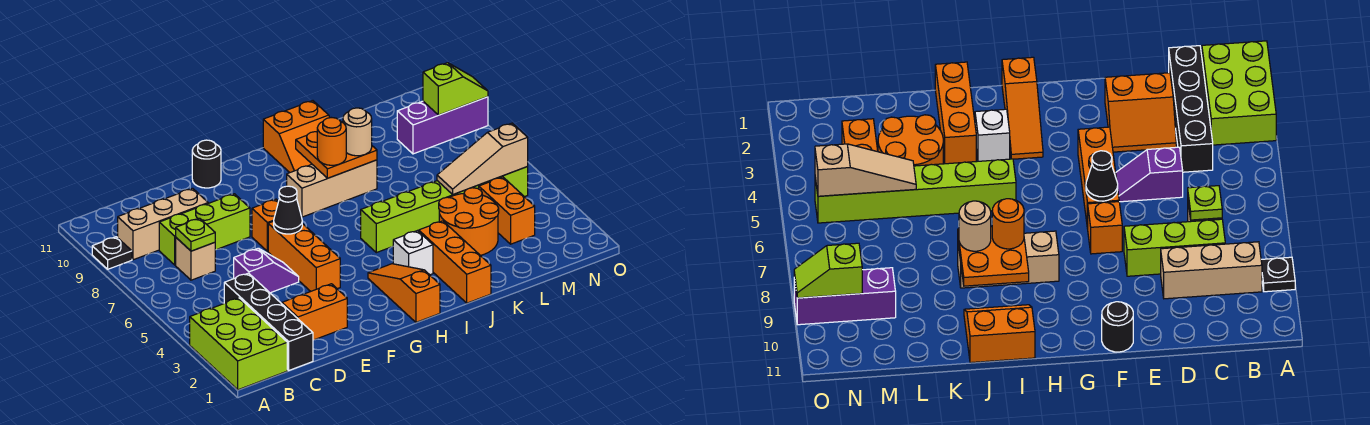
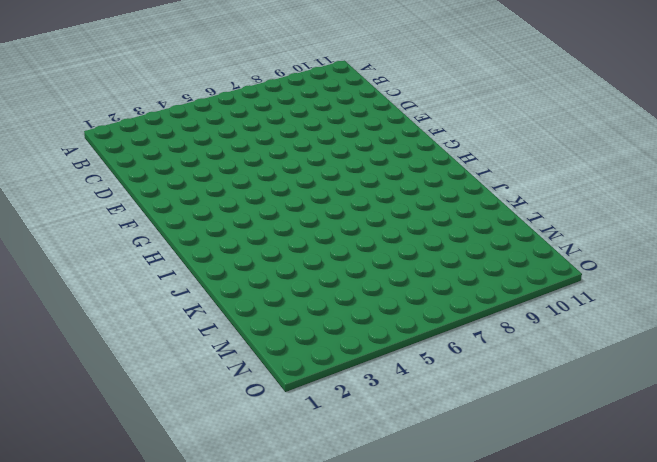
none -> lime 2x3 brick [190,298,287,390]
none -> black 1x1 plate [92,237,132,269]
none -> tan 1x3 brick [118,188,208,260]

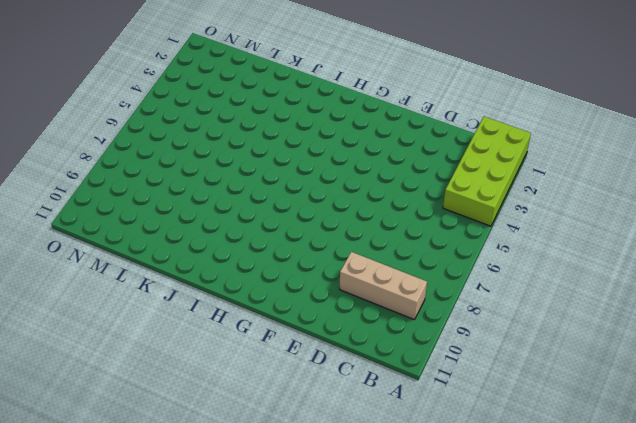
lime 2x4 brick [443,116,531,226] -> lime 2x3 brick [190,298,287,390]
none -> black 1x1 plate [92,237,132,269]
none -> black 1x4 brick [224,273,313,370]
none -> tan 1x1 brick [176,238,215,280]

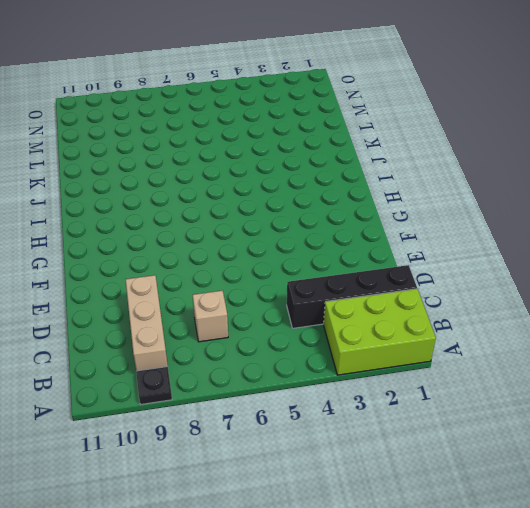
none -> lime 1x3 brick [159,194,250,265]
none -> orange 2x2 slope [281,284,347,340]
none -> purple 1x2 slope [234,248,299,293]

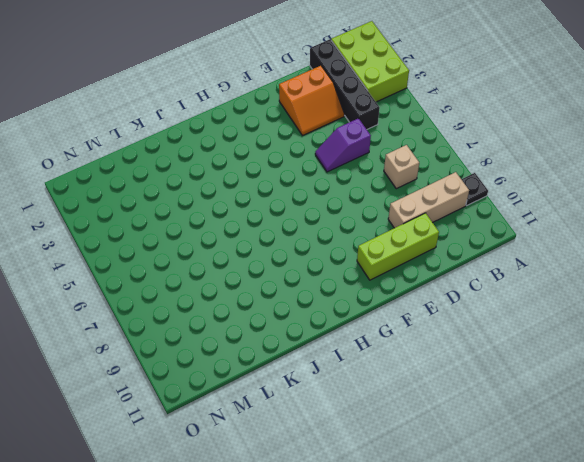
lime 1x3 brick [357,213,439,280] -> lime 1x3 brick moved to [159,194,250,265]
none -> orange 1x3 brick [268,221,340,291]
none -> orange 1x1 brick [252,199,279,251]
none -> black 1x1 round brick [192,140,221,188]

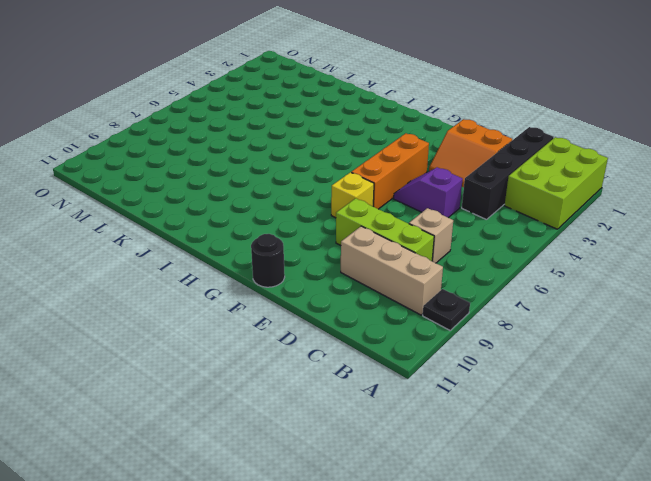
yellow 1x1 brick [331,172,374,218] -> orange 1x1 brick [252,199,279,251]
none -> orange 1x3 slope [368,264,440,322]
none -> tan 1x3 brick [287,160,377,217]
none -> white 1x1 brick [393,231,433,275]

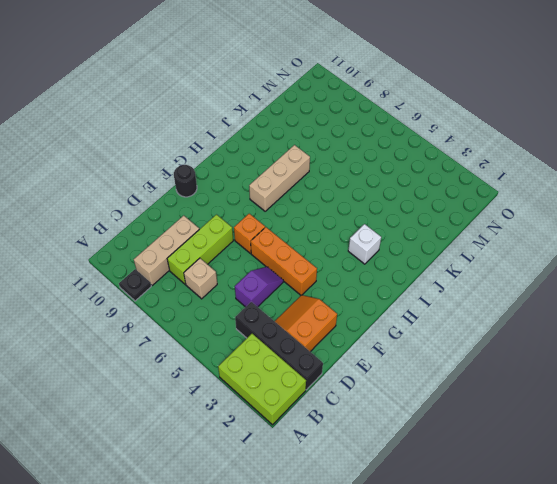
none -> orange 1x3 slope [368,264,440,322]
none -> lime 1x6 brick [361,167,528,253]
none -> orange 2x2 slope [263,101,330,172]

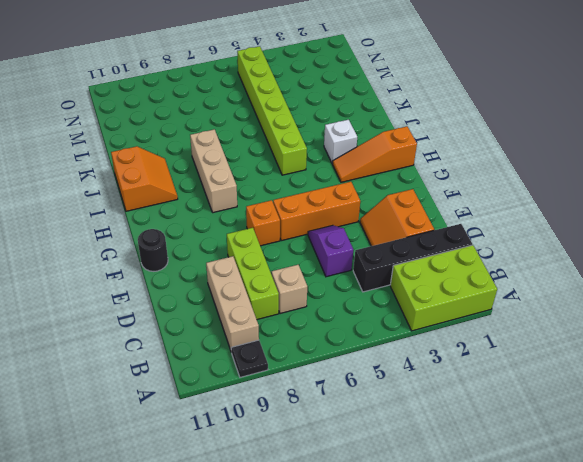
none -> orange 1x3 brick [419,221,491,303]
none -> orange 2x2 round brick [439,188,499,255]
none -> orange 1x2 brick [479,177,535,244]

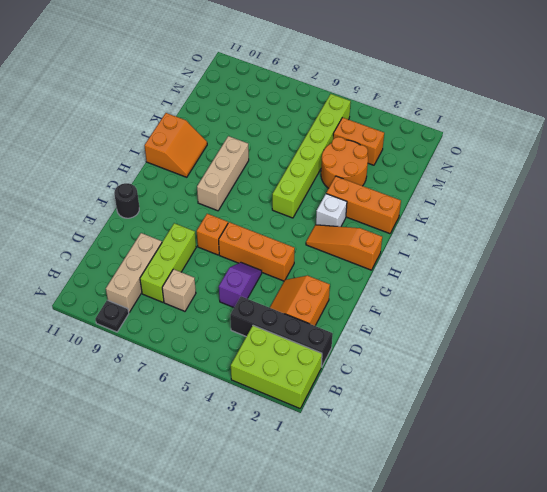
none -> purple 1x3 brick [397,97,488,154]
none -> lime 1x1 plate [176,218,215,251]
none -> black 1x1 cone [274,186,302,234]

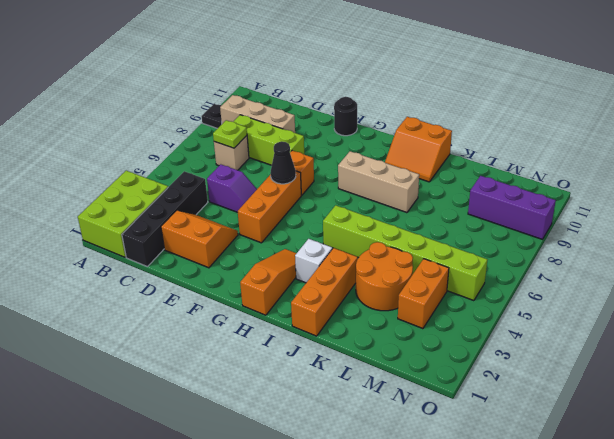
none -> orange 2x2 plate [296,132,377,178]
none -> tan 1x3 slope [437,123,528,194]
none -> lime 1x2 slope [423,63,488,115]

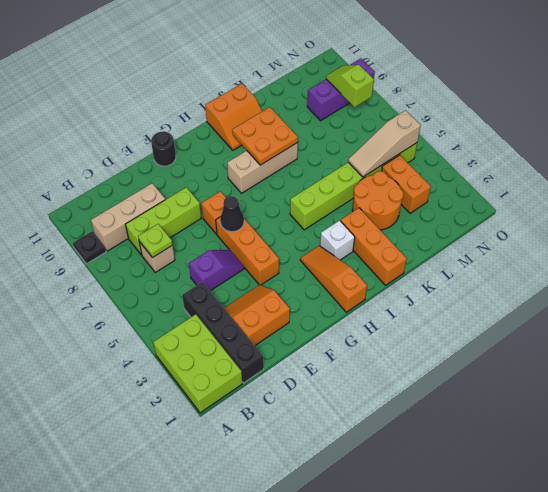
lime 1x2 slope [326,65,374,107] -> lime 1x2 slope turned to [423,63,488,115]
none -> orange 1x1 round brick [317,118,346,165]
none -> tan 1x1 round brick [343,108,372,156]

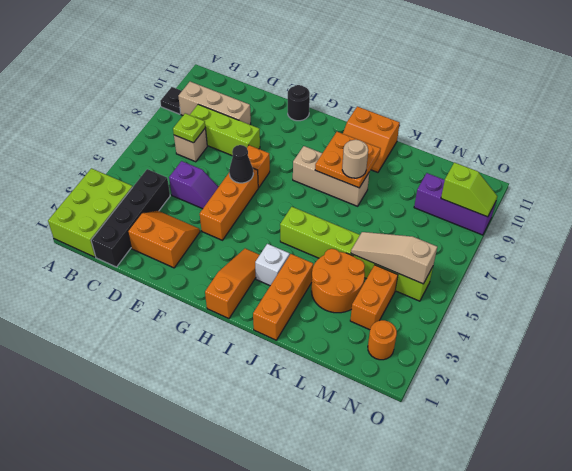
orange 1x1 round brick [368,320,397,360] -> orange 1x1 round brick moved to [317,118,346,165]

